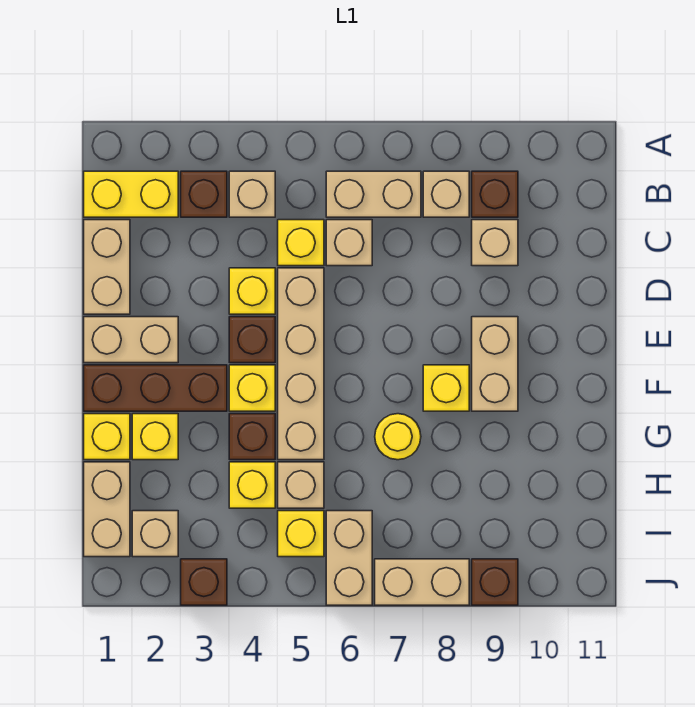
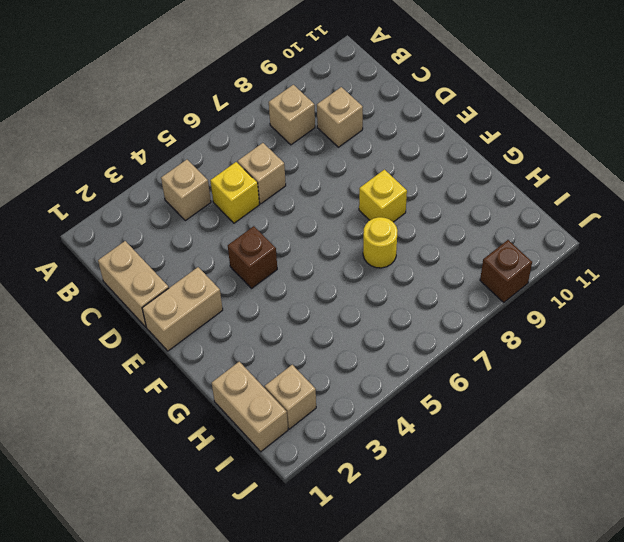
none -> yellow 1x2 brick [84,171,178,217]
none -> brown 1x1 brick [181,171,227,217]
none -> tan 1x2 brick [326,171,421,217]
none -> brown 1x1 brick [472,171,518,217]

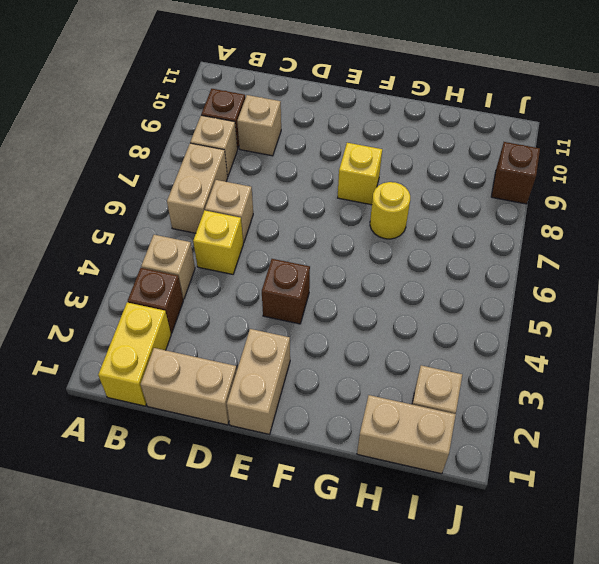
none -> yellow 1x1 brick [229,268,275,314]
none -> tan 1x4 brick [278,268,324,460]
none -> tan 1x2 brick [472,317,518,411]
none -> brown 1x3 brick [84,365,227,411]

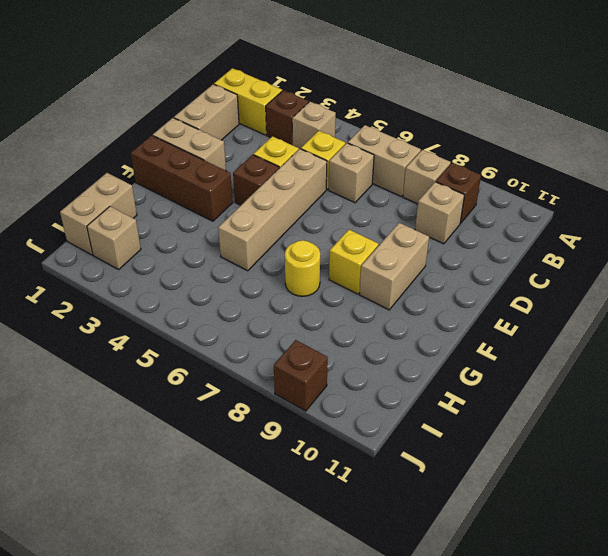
none -> yellow 1x1 brick [229,365,275,411]
none -> yellow 1x1 brick [84,414,130,460]
none -> yellow 1x1 brick [132,414,178,460]
none -> brown 1x1 brick [229,414,275,460]

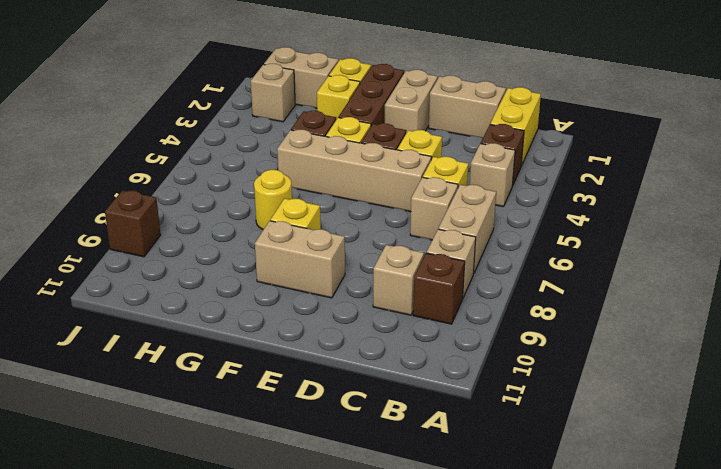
none -> yellow 1x1 brick [229,462,275,508]
none -> tan 1x1 brick [278,462,324,508]
none -> yellow 1x1 brick [278,511,324,557]
none -> tan 1x2 brick [326,511,372,605]

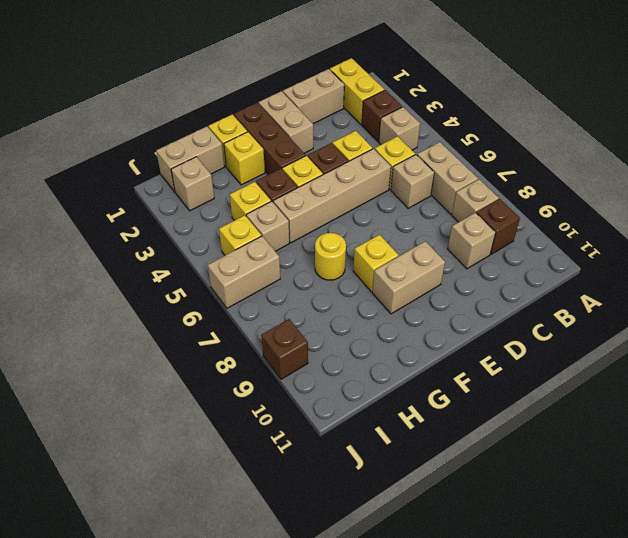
none -> brown 1x1 brick [181,559,227,605]
none -> tan 1x2 brick [375,559,469,605]

